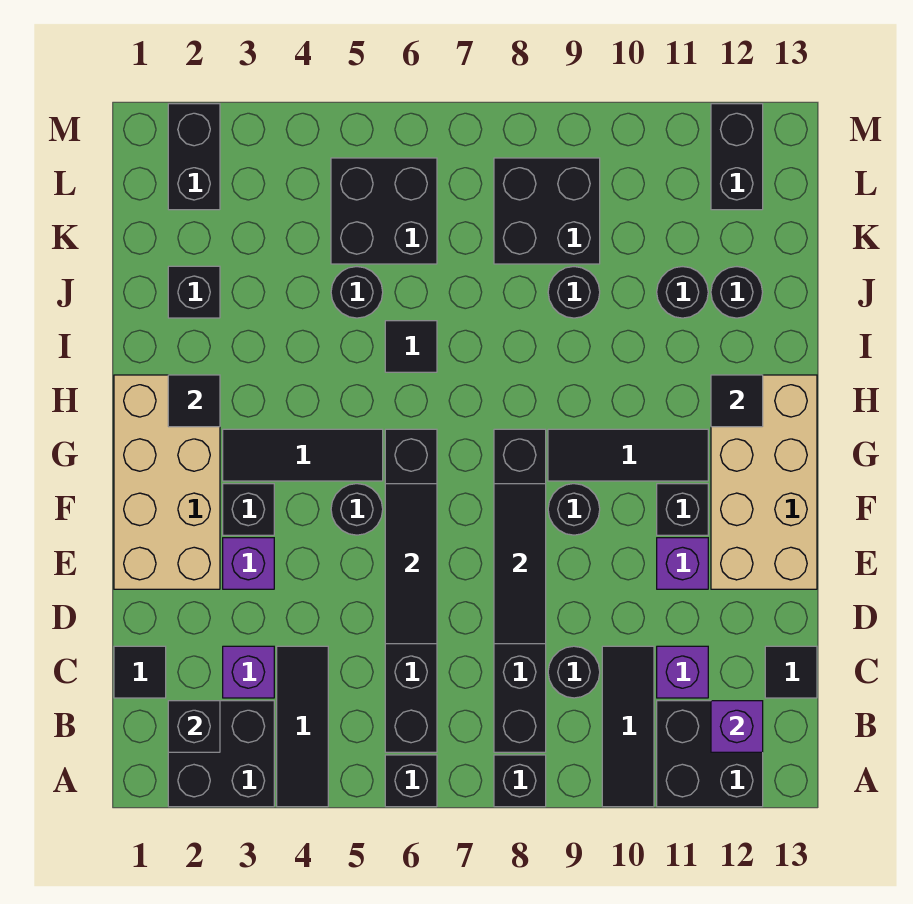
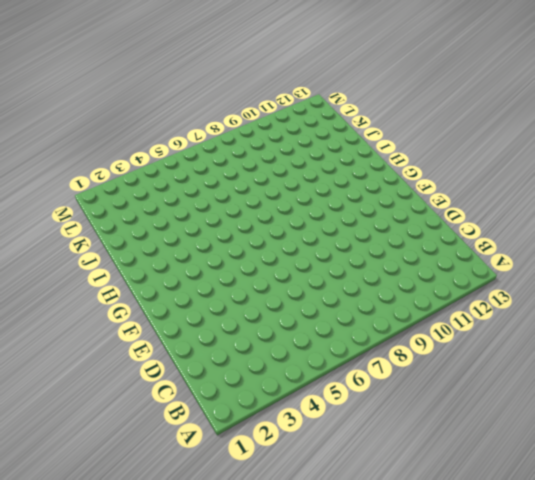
none -> black 2x2 brick [168,701,274,807]
none -> black 1x3 tile [277,646,328,807]
none -> black 1x1 brick [385,755,437,807]
none -> black 1x1 brick [494,755,546,807]

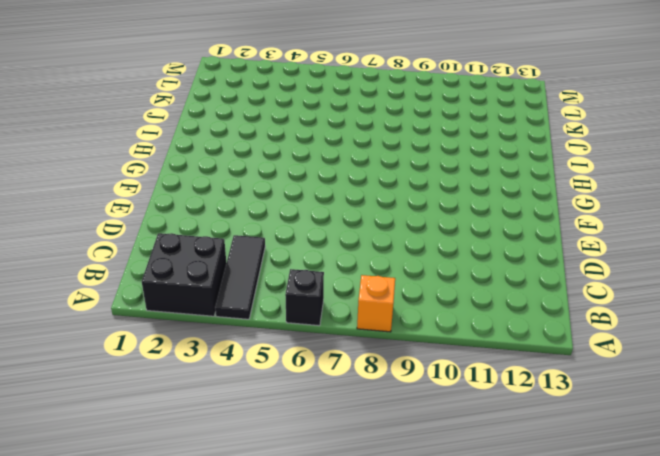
orange 1x1 brick [357,275,395,332] -> black 1x1 brick [494,755,546,807]
none -> black 1x3 tile [602,646,654,807]
none -> black 2x2 brick [657,701,763,807]
none -> black 1x6 brick [385,429,437,752]
none -> black 1x6 brick [494,429,546,752]

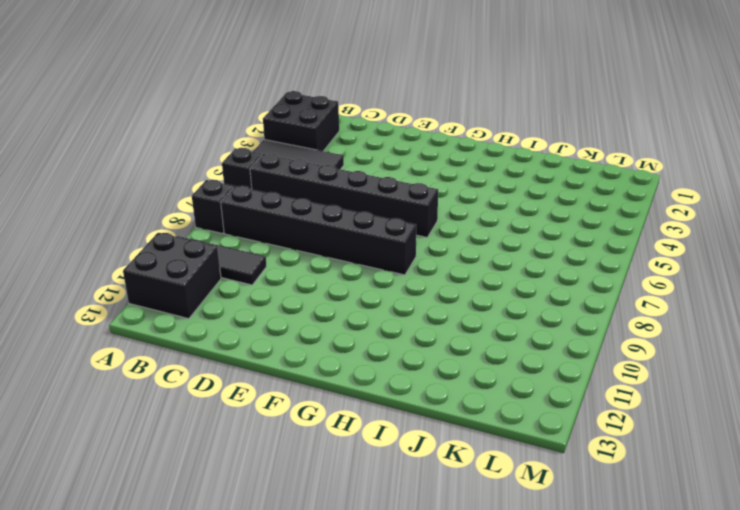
none -> black 1x1 tile [114,646,166,698]
none -> purple 1x1 brick [223,646,274,698]
none -> black 1x1 round brick [548,646,600,698]
none -> purple 1x1 brick [657,646,708,698]

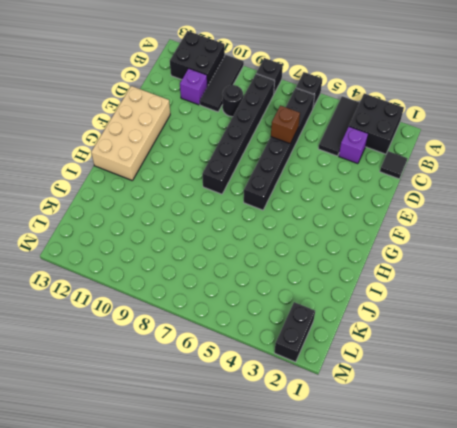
brown 1x1 brick [271,106,300,144] -> black 1x3 tile [385,484,437,644]
none -> black 1x1 tile [765,646,817,698]
none -> tan 2x4 brick [114,375,220,589]
none -> purple 1x1 brick [223,538,274,589]
none -> purple 1x1 brick [657,538,708,589]

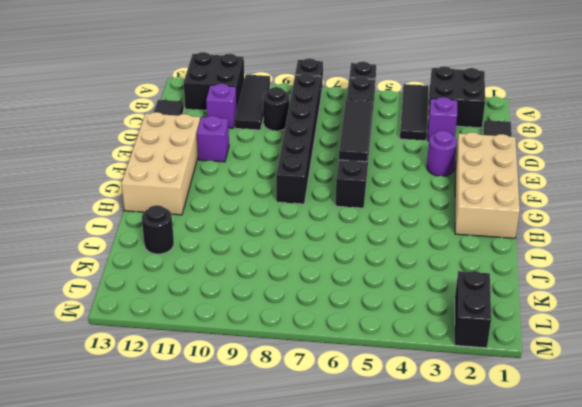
purple 1x1 round brick [427,130,457,176] -> purple 1x1 brick [223,538,274,589]
none -> black 1x1 brick [223,484,274,535]
none -> black 1x1 round brick [331,484,383,535]
none -> black 1x1 round brick [548,484,600,535]
none -> black 1x1 brick [657,484,708,535]

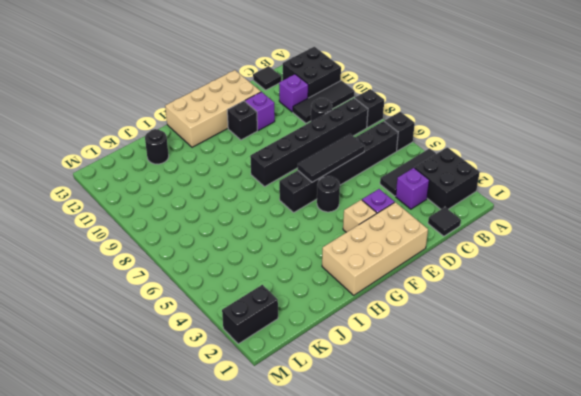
tan 1x1 brick [343,200,377,232] -> black 1x1 brick [223,484,274,535]
none -> black 1x1 round brick [548,484,600,535]
none -> black 1x3 tile [223,429,383,481]
none -> black 1x3 tile [548,429,708,481]
none -> black 1x1 tile [385,321,437,372]

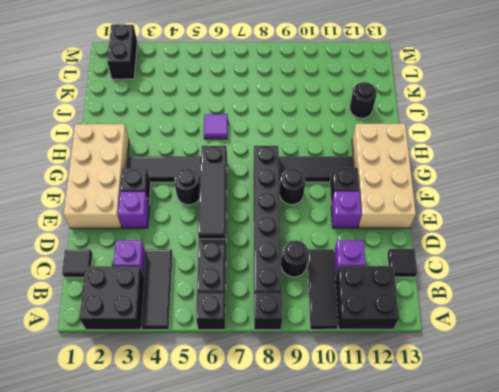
purple 1x1 tile [204,114,228,139] -> black 1x1 tile [385,321,437,372]
none -> black 1x1 brick [168,266,220,318]
none -> black 1x1 round brick [331,267,383,318]
none -> black 1x1 round brick [548,267,600,318]
none -> black 1x1 round brick [657,267,708,318]

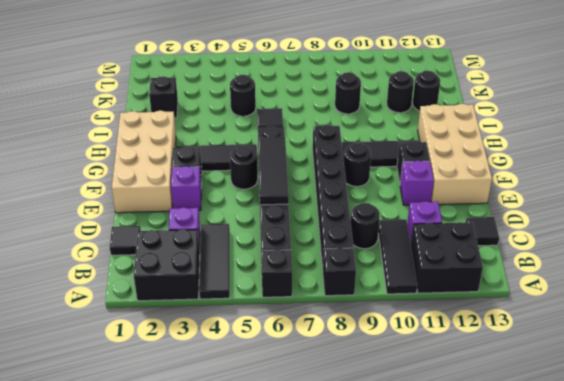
none -> black 2x2 brick [331,158,437,264]
none -> black 2x2 brick [494,158,600,264]
none -> black 1x2 brick [168,104,220,210]
none -> black 1x2 brick [711,104,763,210]

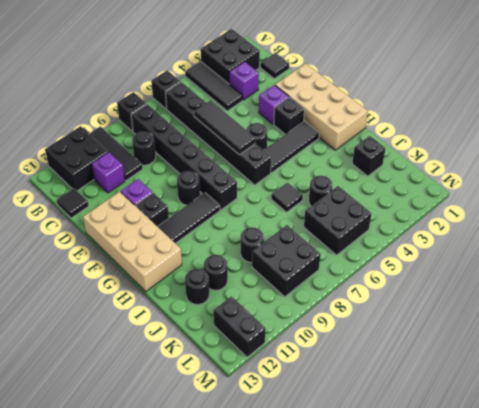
none -> black 1x2 brick [168,104,220,210]
none -> black 1x1 brick [168,701,220,752]
none -> purple 1x1 brick [711,701,763,752]
none -> black 1x3 tile [494,484,546,644]

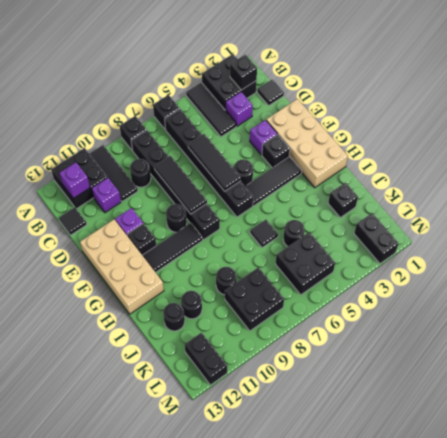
none -> black 1x1 tile [168,375,220,427]
none -> black 1x1 tile [711,375,763,427]

